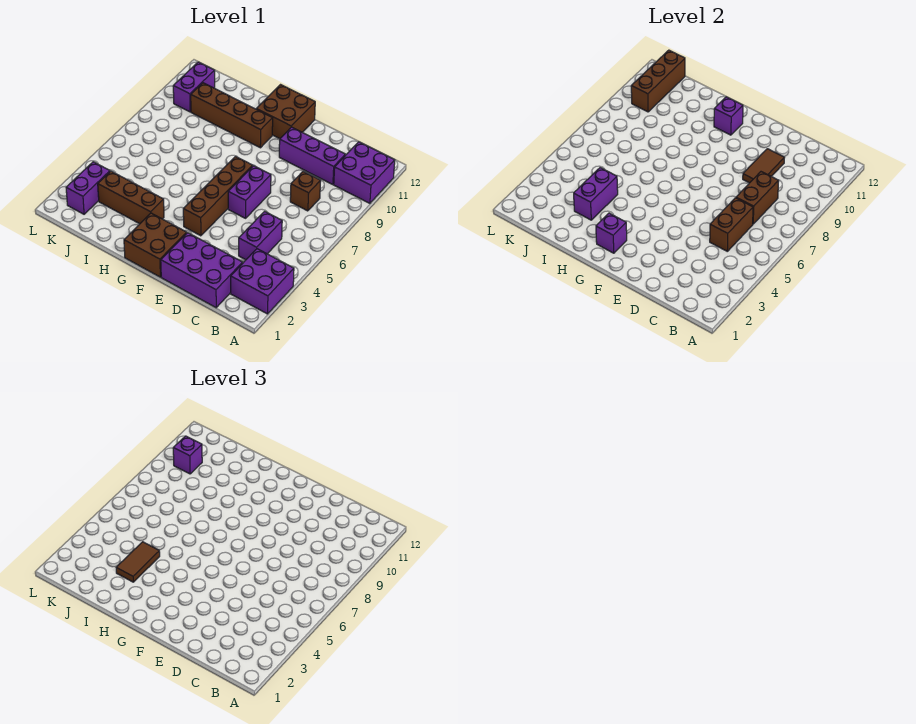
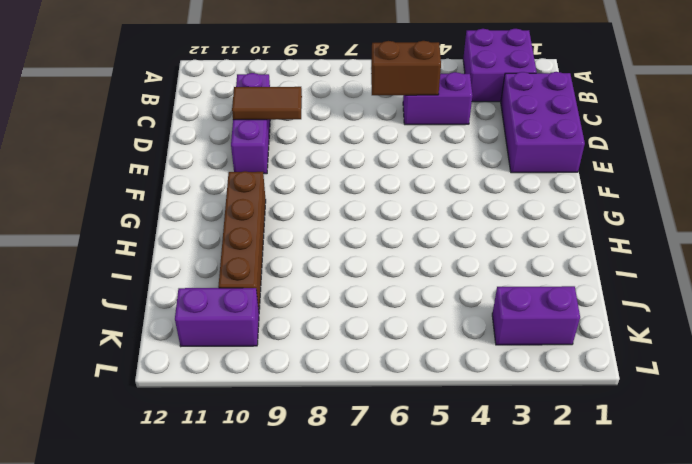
none -> purple 2x2 brick [334,142,395,203]
none -> brown 1x1 brick [290,172,321,211]
none -> purple 1x2 brick [228,166,271,218]

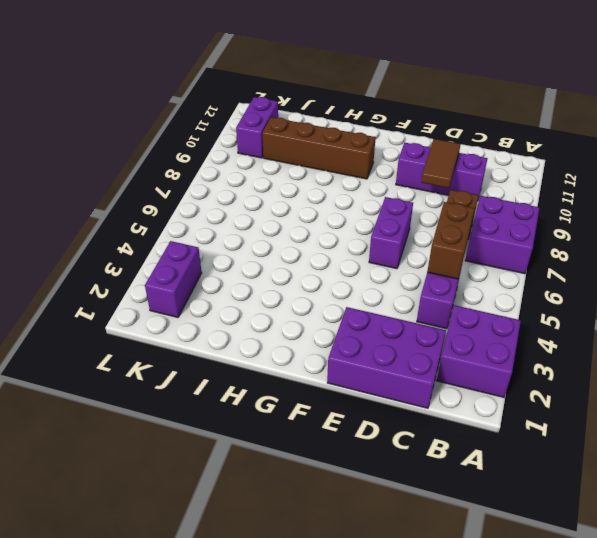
purple 2x2 brick [465,196,539,274] -> purple 2x2 brick moved to [334,142,395,203]
none -> brown 2x2 brick [124,213,187,277]
none -> brown 1x4 brick [183,156,253,236]
none -> brown 2x2 brick [256,85,315,139]

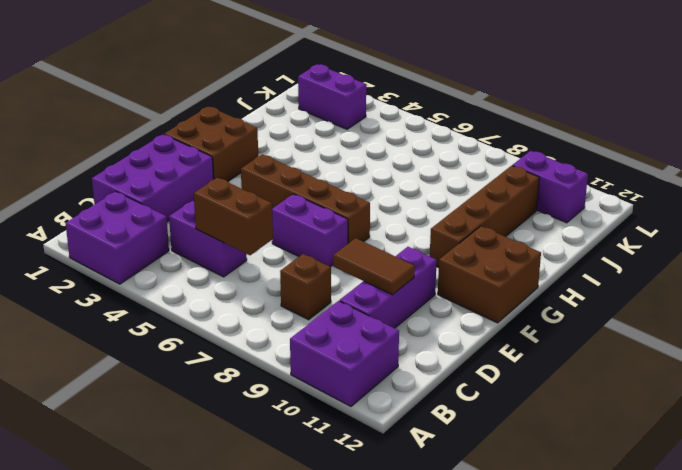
none -> brown 1x3 brick [98,171,164,224]
none -> brown 1x2 brick [736,172,779,224]
none -> purple 1x1 brick [596,213,627,253]

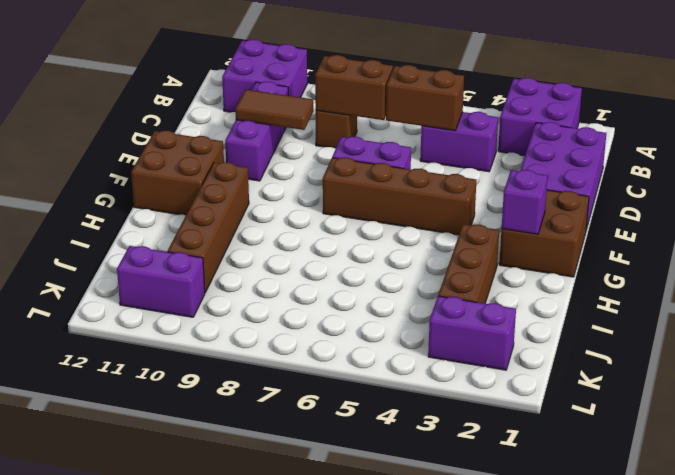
none -> purple 1x1 brick [714,97,743,135]
none -> purple 1x2 brick [574,168,618,220]
none -> brown 1x3 brick [631,50,685,112]

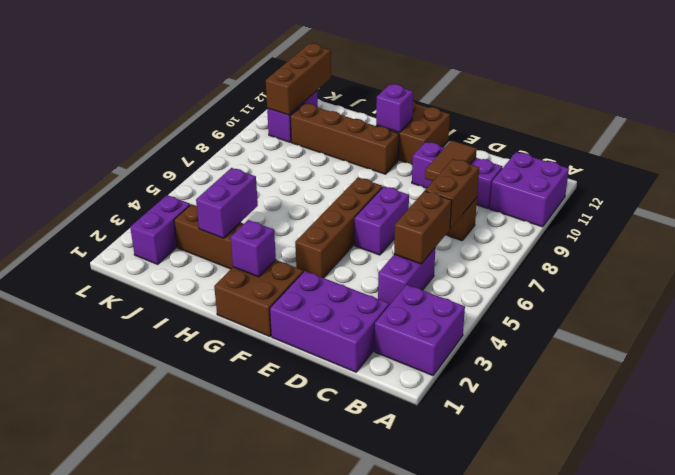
none -> brown 1x2 tile [116,542,160,582]
none -> purple 1x1 brick [173,436,202,474]

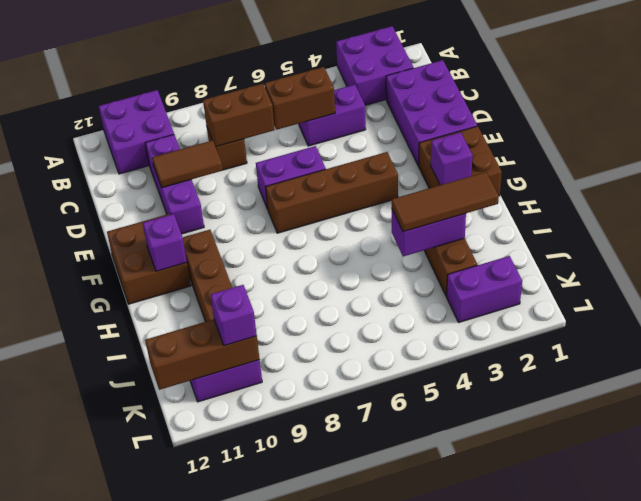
brown 1x3 tile [392,172,499,232] -> brown 1x2 tile [116,542,160,582]

